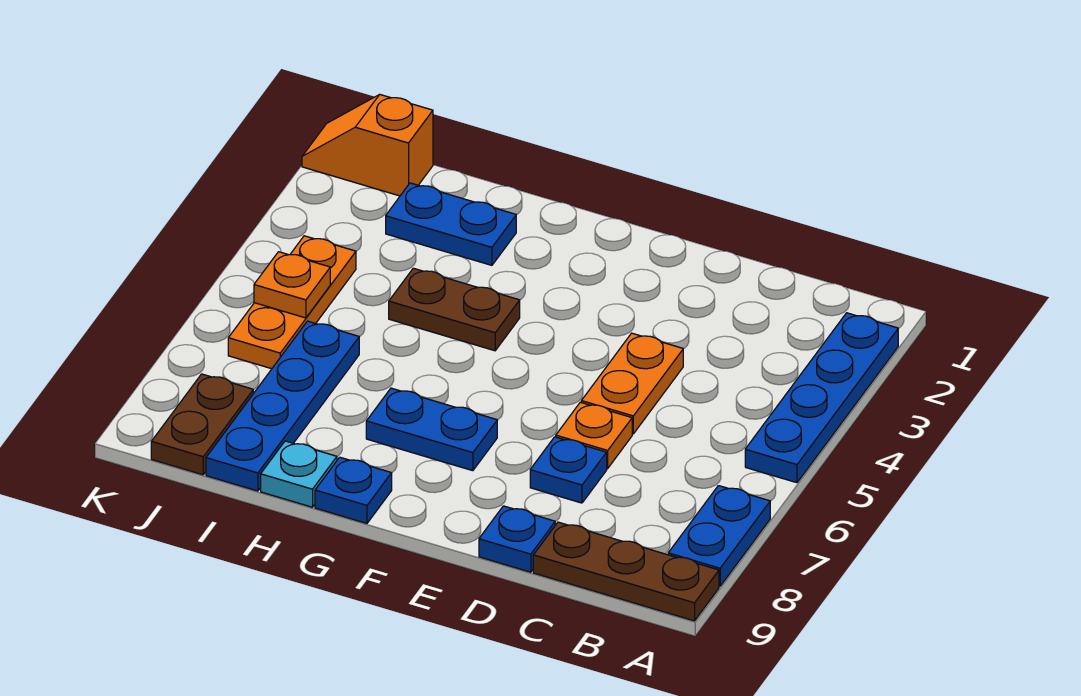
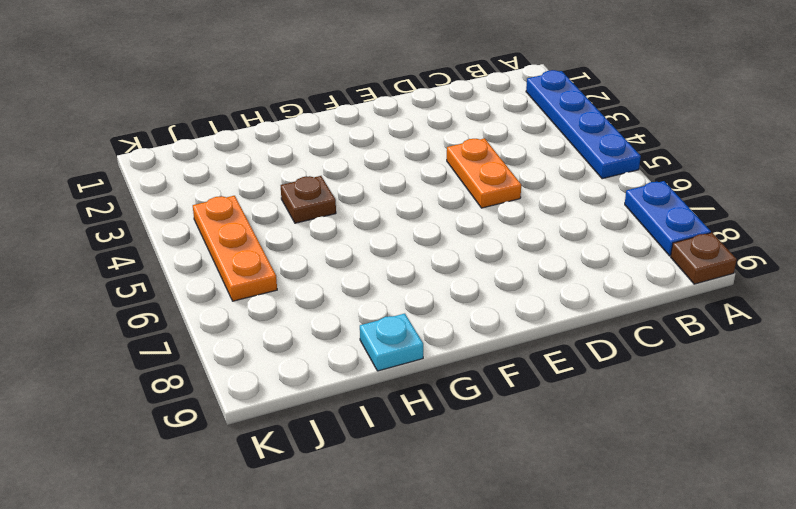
brown 1x1 plate [671,233,737,284] -> brown 1x3 plate [533,522,719,621]
brown 1x1 plate [281,176,336,223] -> brown 1x2 plate [389,268,520,351]
none -> orange 1x1 plate [556,402,632,468]
none -> blue 1x1 plate [530,437,607,503]
none -> blue 1x1 plate [479,506,555,572]

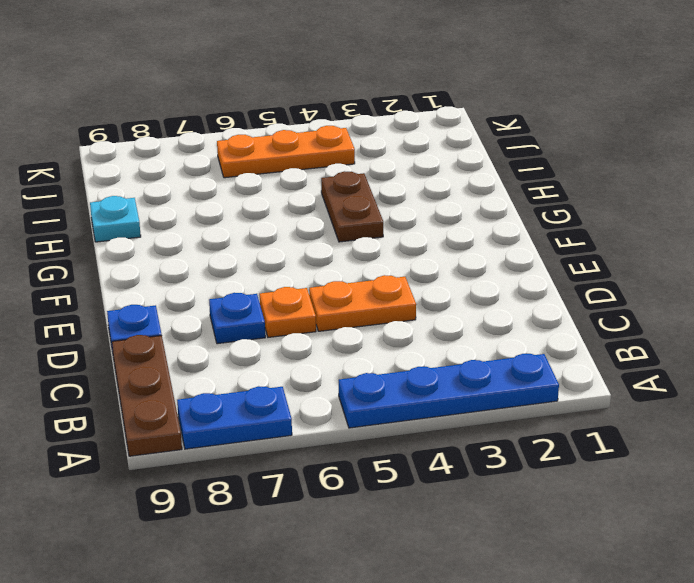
none -> blue 1x2 plate [366,388,497,471]
none -> blue 1x1 plate [315,457,392,523]
none -> blue 1x2 plate [386,183,516,265]

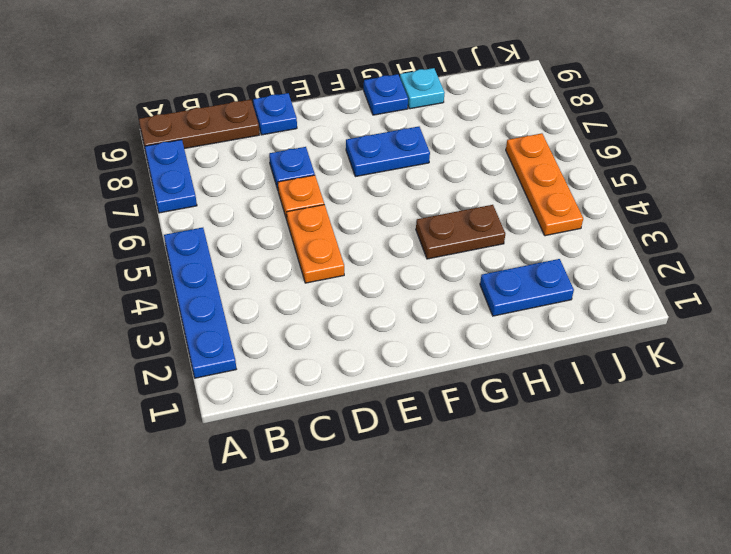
none -> blue 1x4 plate [206,321,359,491]
none -> orange 1x2 slope [302,95,433,196]
none -> brown 1x2 plate [151,374,253,475]

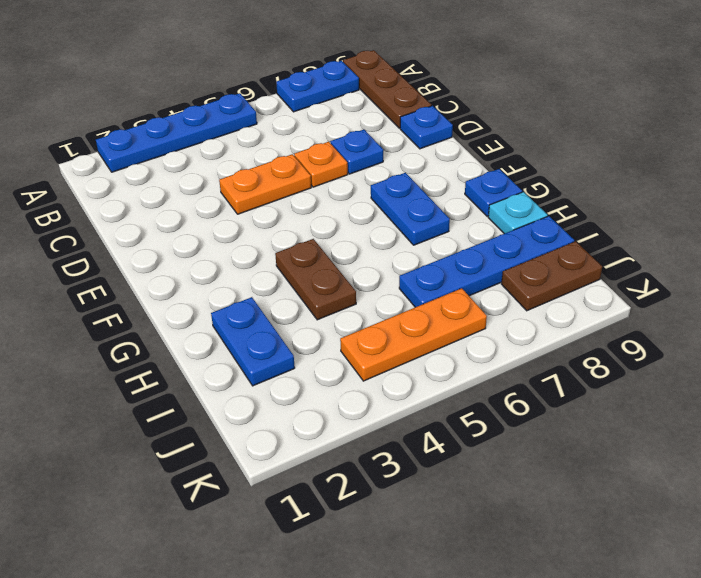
none -> orange 1x2 slope [302,95,433,196]
none -> orange 1x1 plate [254,252,330,318]

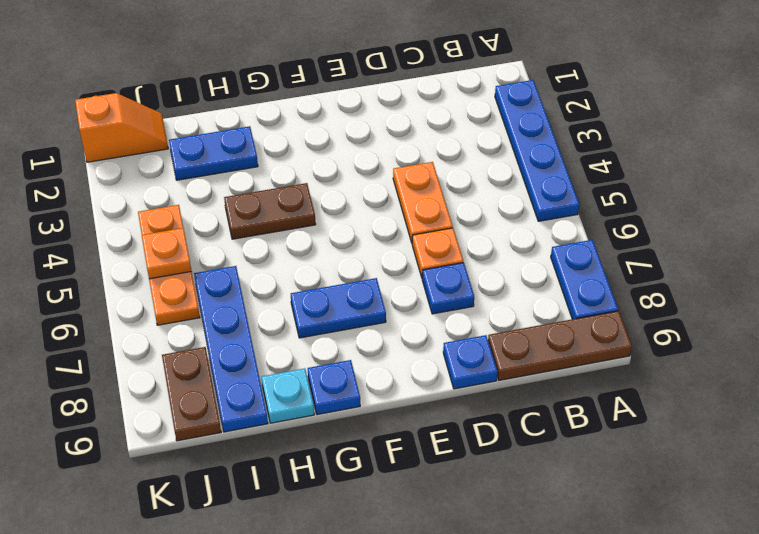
orange 1x2 slope [75,93,168,162] -> orange 1x2 slope turned to [302,95,433,196]

